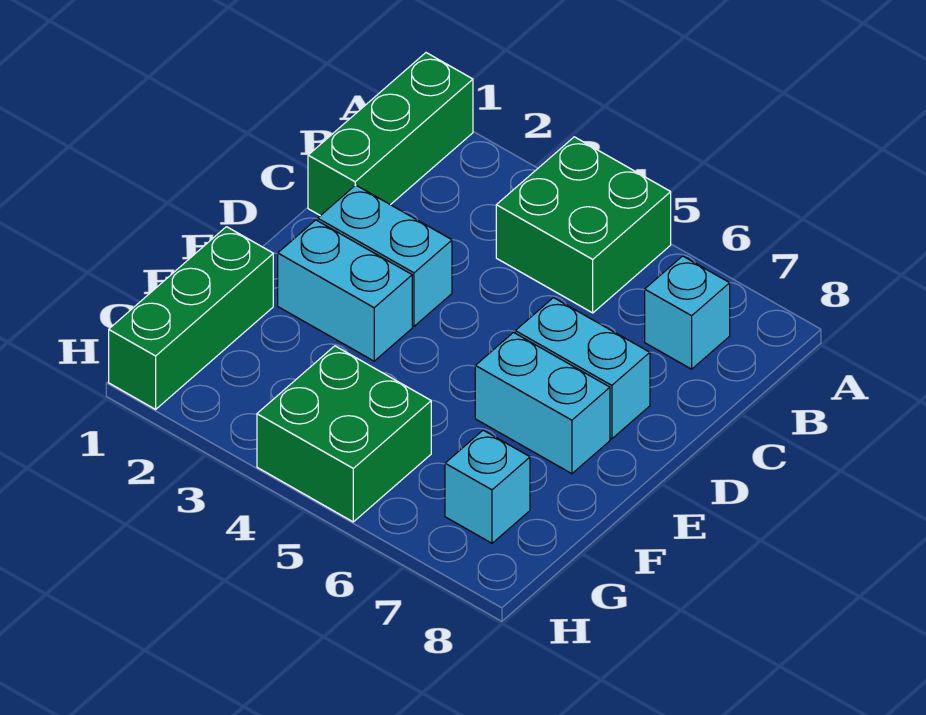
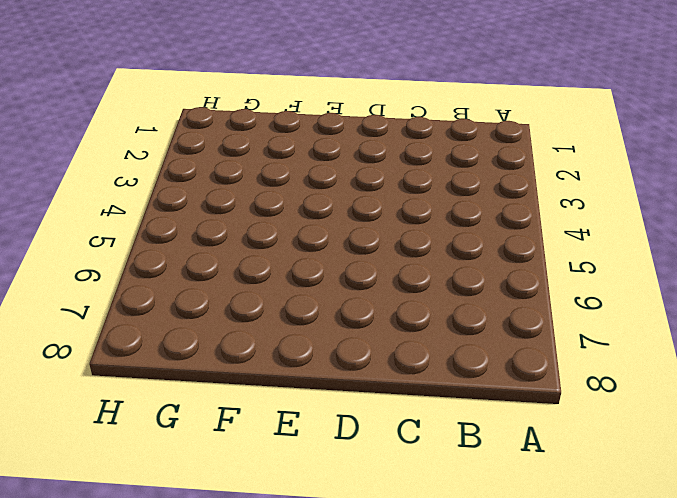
none -> green 1x3 brick [308,53,473,216]
none -> green 2x2 brick [496,137,671,313]

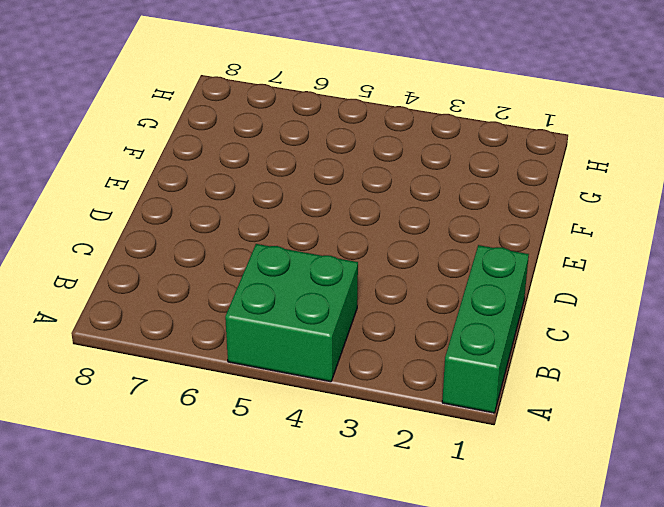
none -> cyan 1x1 brick [645,256,730,369]
none -> cyan 1x2 brick [318,185,452,326]

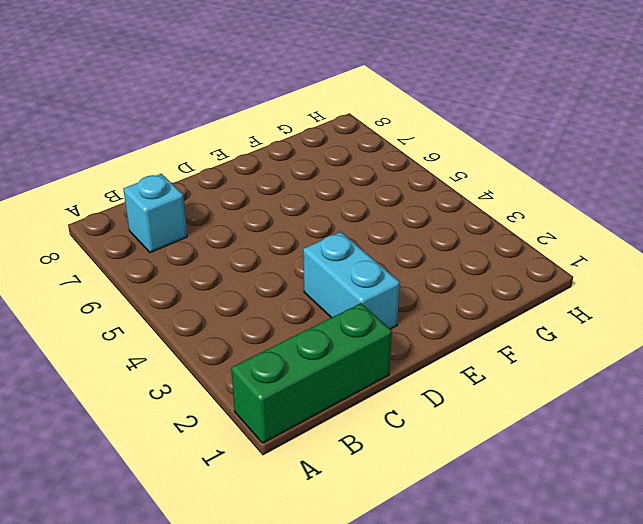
none -> green 2x2 brick [496,137,671,313]
none -> cyan 1x2 brick [515,298,650,439]

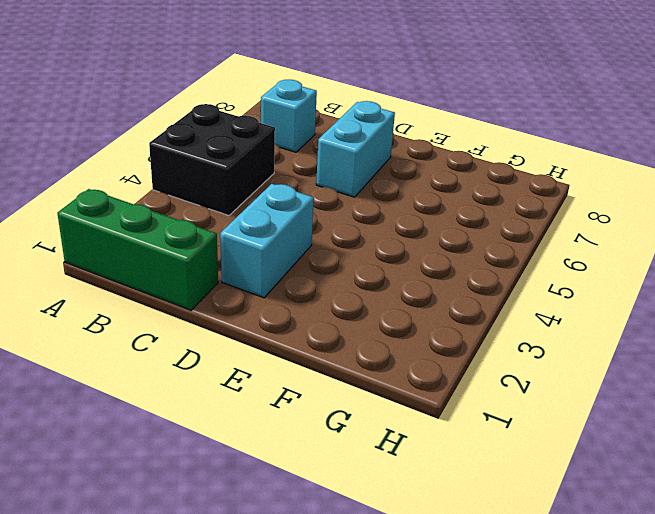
black 2x2 brick [149,104,275,216] -> green 2x2 brick [496,137,671,313]
none -> cyan 1x2 brick [278,220,412,361]
none -> cyan 1x2 brick [475,333,610,474]

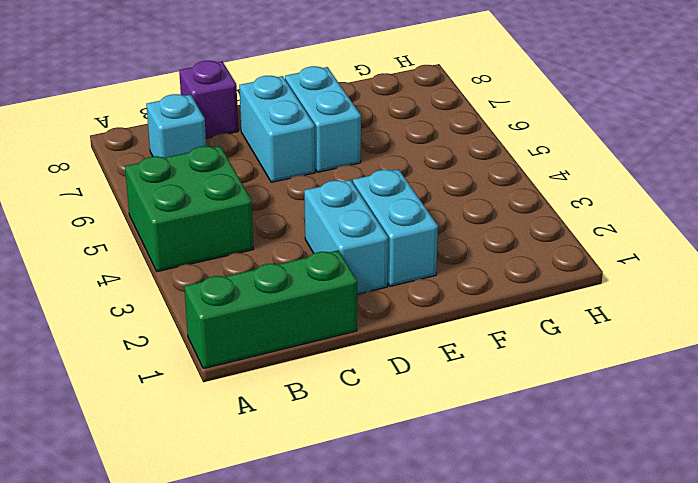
purple 1x1 brick [179,61,238,138] -> none
none -> green 1x3 brick [109,227,273,409]
none -> green 2x2 brick [257,346,431,522]

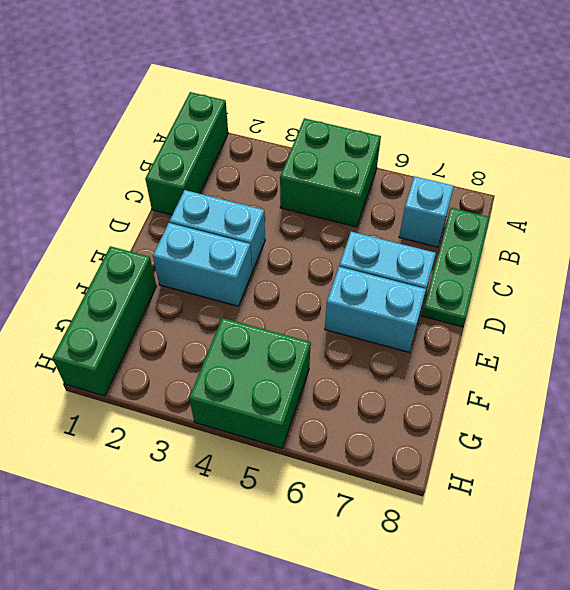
green 1x3 plate [422,208,490,327] -> none
none -> cyan 1x1 brick [445,430,530,543]

